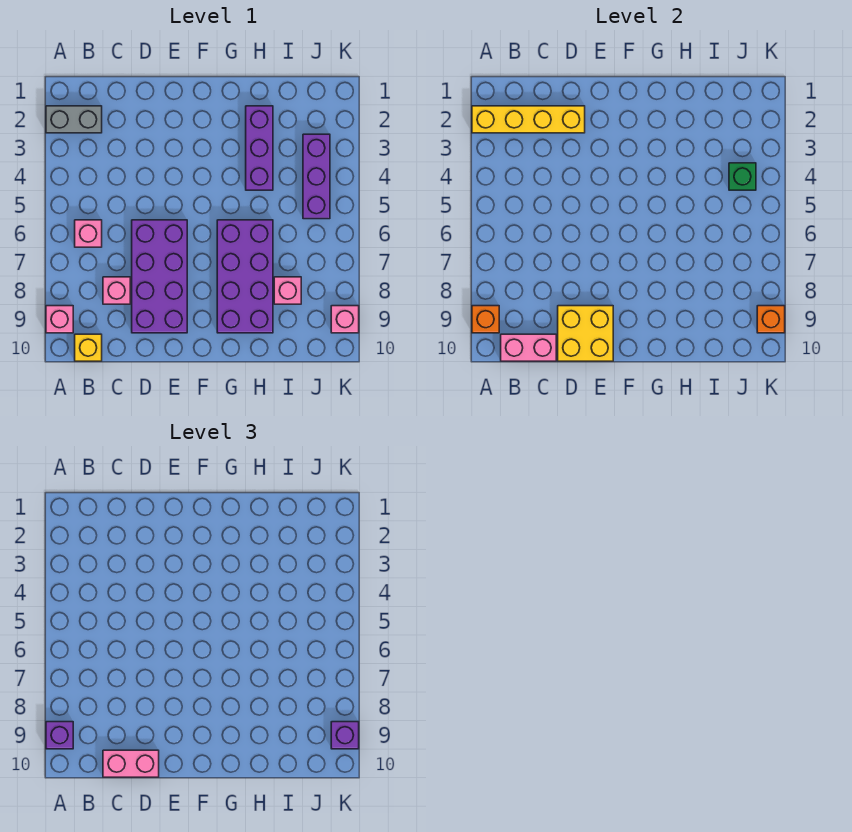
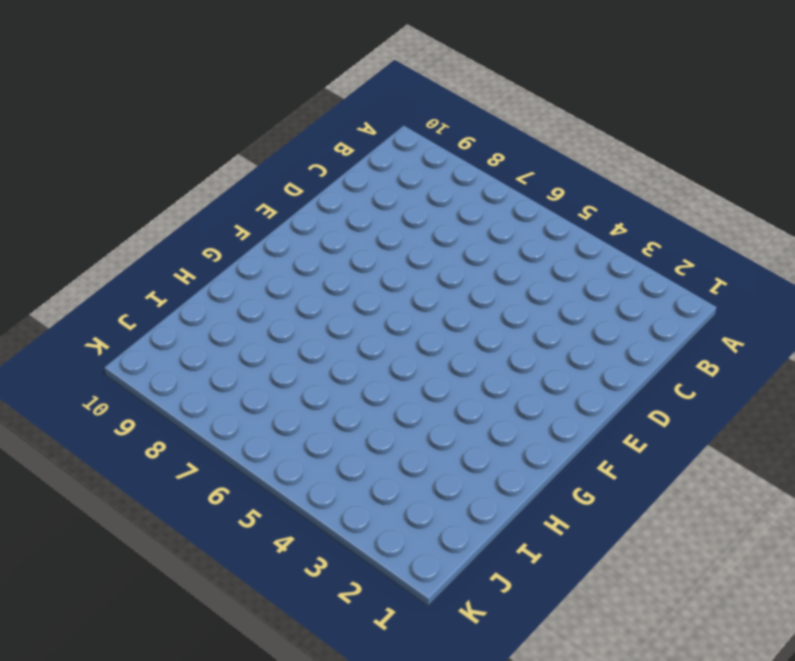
none -> grey 1x2 brick [46,106,102,133]
none -> pink 1x1 brick [46,306,73,333]
none -> pink 1x1 brick [75,220,102,247]

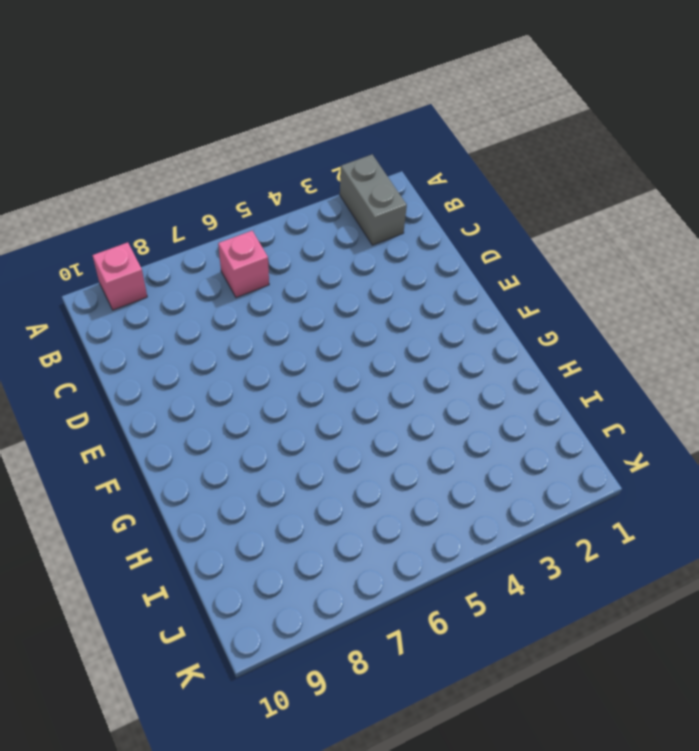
none -> yellow 1x1 brick [75,334,102,361]
none -> pink 1x1 brick [103,277,130,304]
none -> purple 2x4 brick [132,220,187,333]

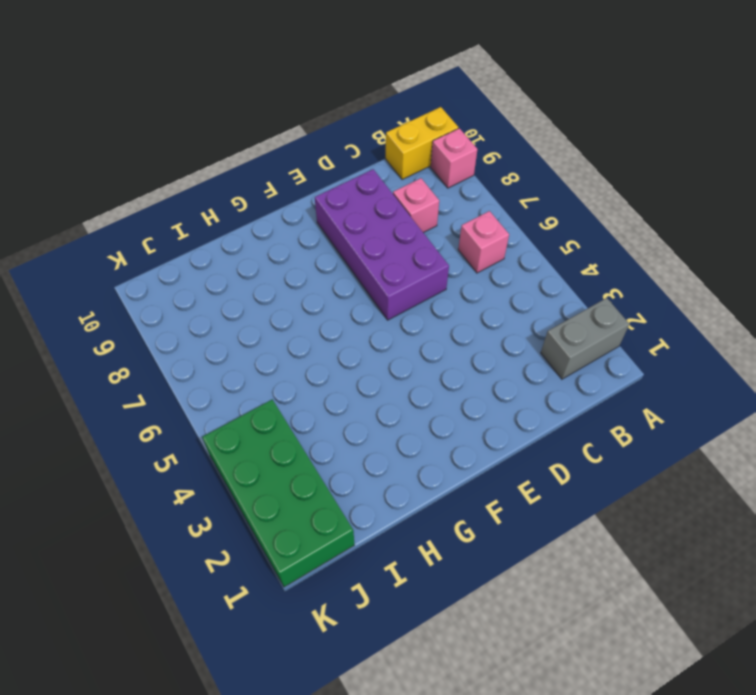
yellow 1x2 brick [386,107,458,180] -> yellow 1x1 brick [75,334,102,361]
green 2x4 brick [202,399,354,587] -> purple 1x3 brick [303,134,330,219]
none -> purple 2x4 brick [217,220,273,333]
none -> purple 1x3 brick [246,106,273,190]
none -> pink 1x1 brick [274,277,301,304]

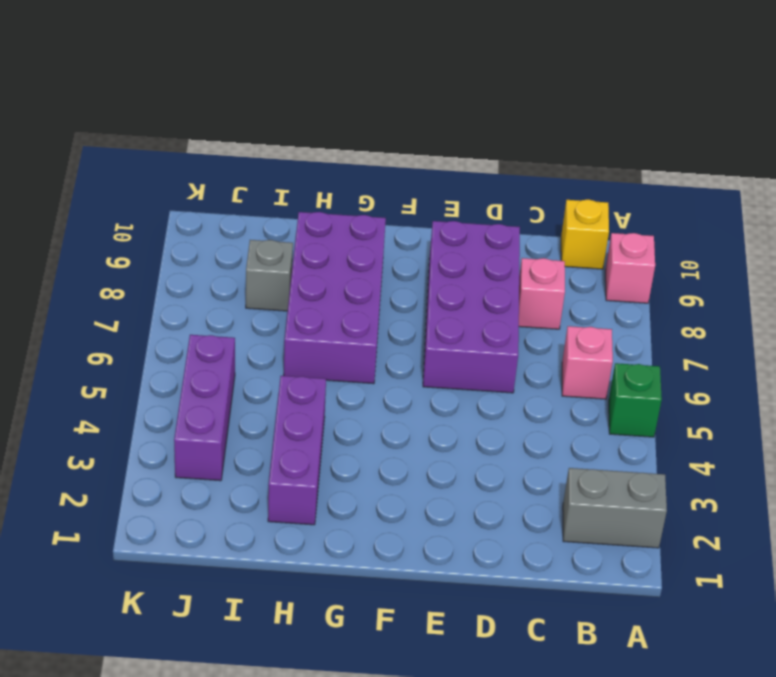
green 1x1 brick [609,363,662,437] -> green 1x1 brick moved to [729,163,756,190]
grey 1x1 brick [246,240,293,311] -> pink 1x1 brick [274,277,301,304]
none -> pink 1x1 brick [331,306,359,333]
none -> yellow 1x4 brick [472,106,585,133]
none -> orange 1x1 brick [472,306,499,333]

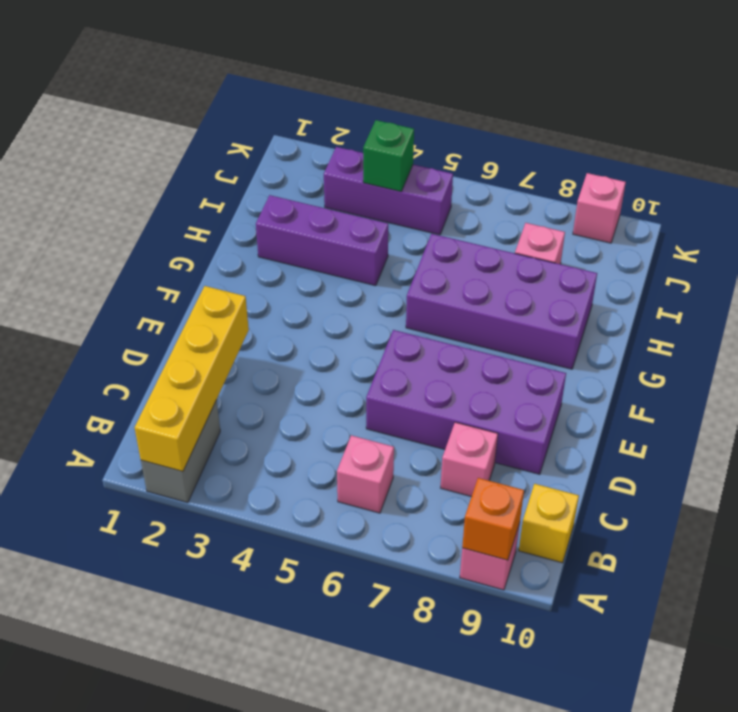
none -> pink 1x2 brick [501,334,556,361]
none -> yellow 2x2 brick [558,306,613,361]
none -> orange 1x1 brick [757,306,785,333]

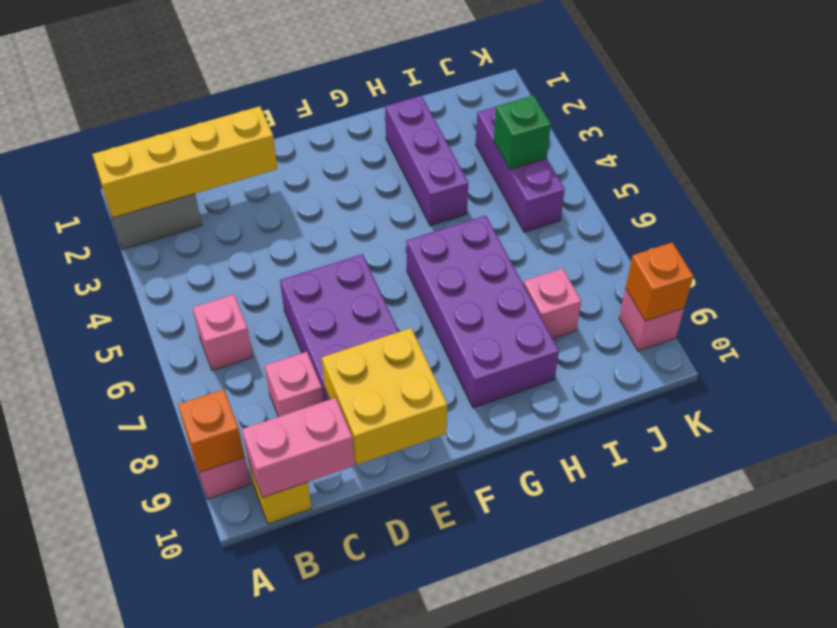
none -> purple 1x1 brick [46,722,73,749]
none -> pink 1x2 brick [103,750,159,777]
none -> purple 1x1 brick [331,722,359,749]

